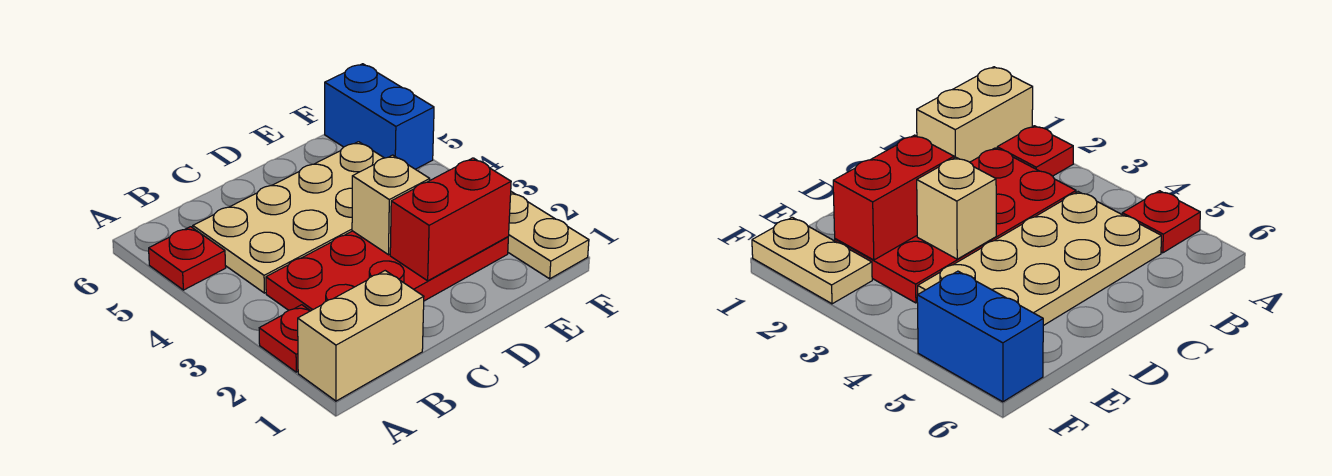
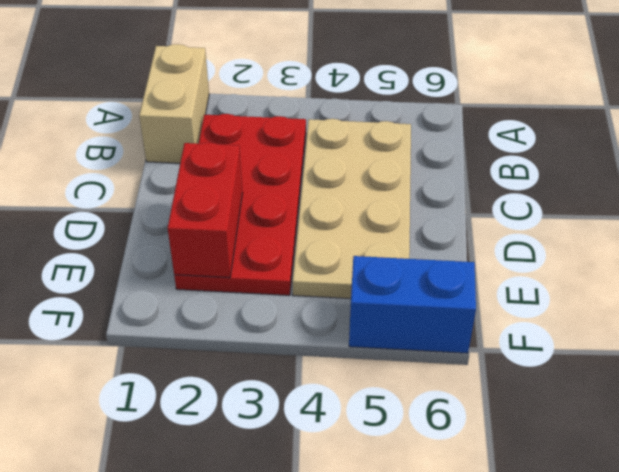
none -> red 1x1 plate [259,305,310,372]
none -> red 1x1 plate [149,227,226,290]

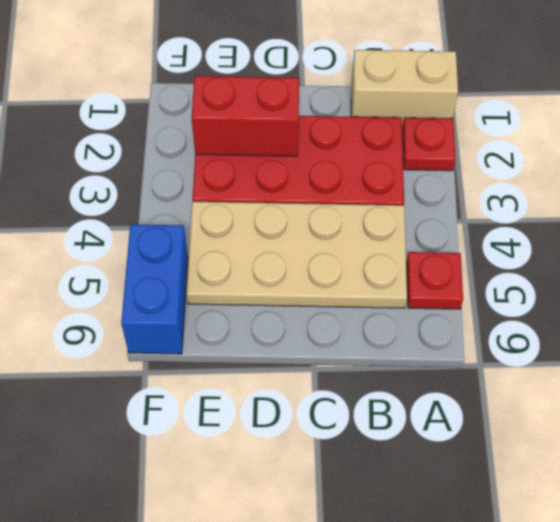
none -> tan 1x2 plate [508,192,589,279]
none -> tan 1x1 brick [352,155,430,255]

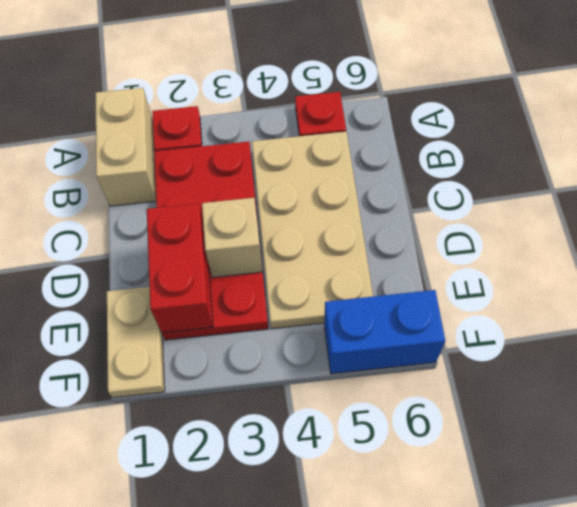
tan 1x2 plate [107,287,165,398] -> tan 1x2 plate turned to [508,192,589,279]

